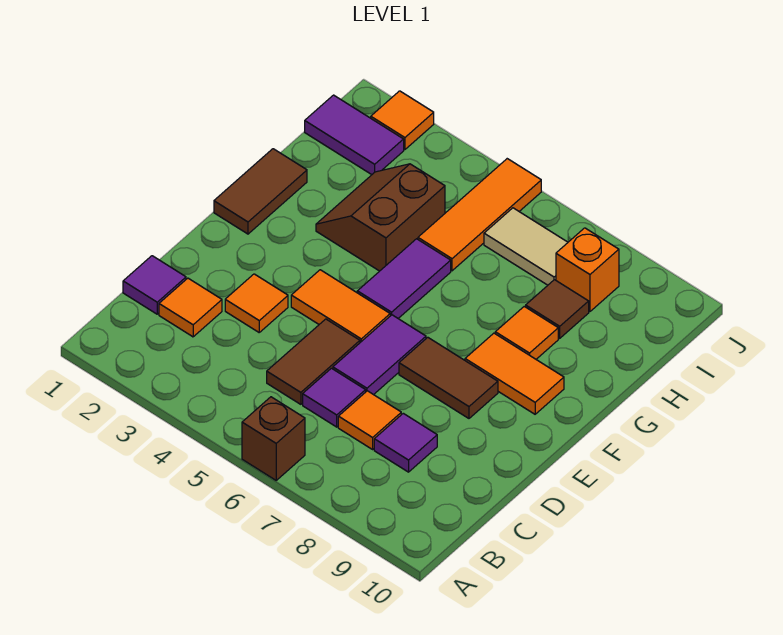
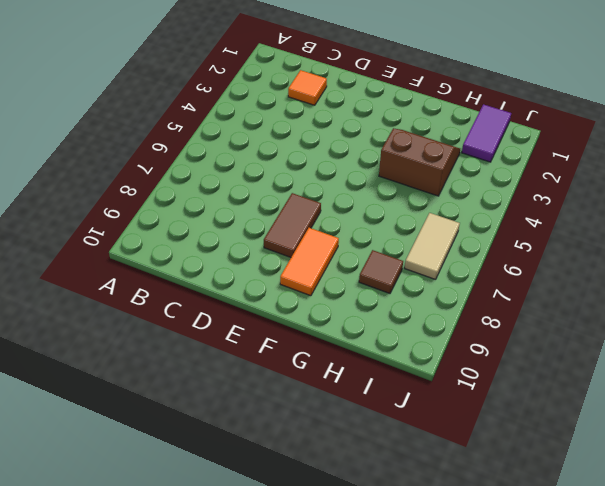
none -> brown 1x1 brick [242,397,305,480]
none -> purple 1x1 tile [123,256,186,314]
none -> brown 1x2 tile [267,319,360,404]

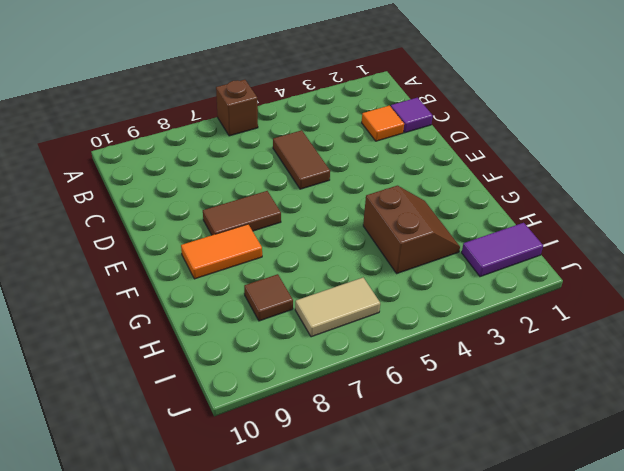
none -> purple 1x1 tile [303,368,366,427]
none -> orange 1x1 tile [338,391,401,449]
none -> purple 1x1 tile [374,413,437,472]

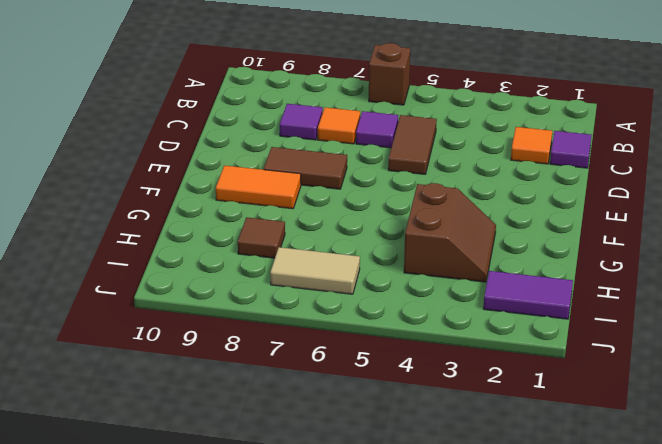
none -> orange 1x1 tile [225,274,288,332]
none -> purple 1x2 tile [333,315,426,395]
none -> orange 1x2 tile [291,270,390,342]

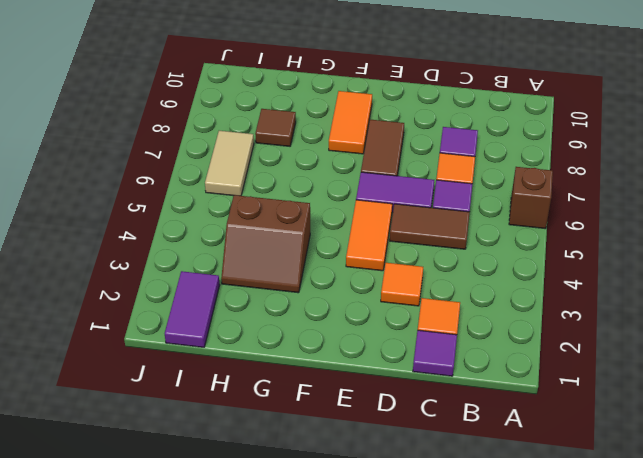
none -> brown 1x2 tile [214,149,307,234]
none -> purple 1x2 tile [357,239,451,318]
none -> orange 1x1 tile [495,306,558,359]

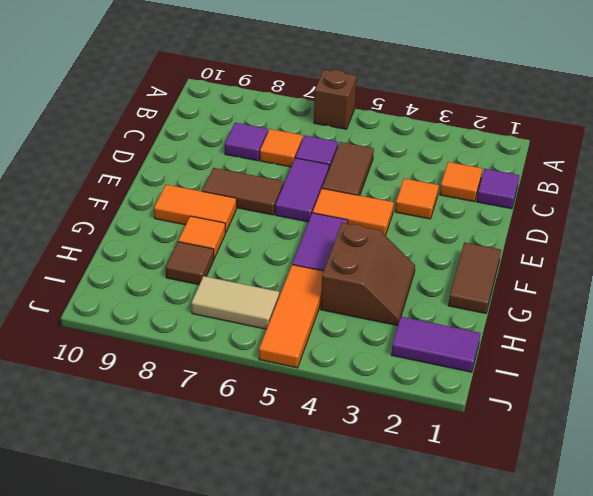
none -> orange 1x1 brick [556,228,619,312]
none -> orange 1x1 tile [371,91,434,150]

